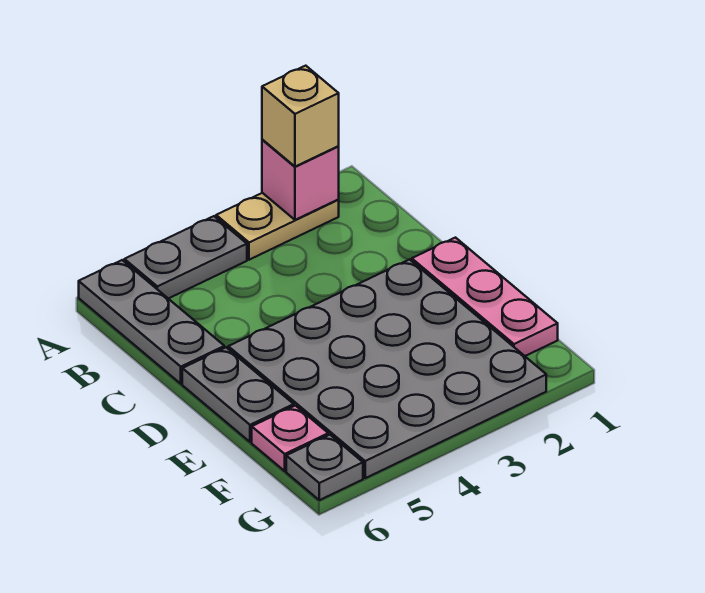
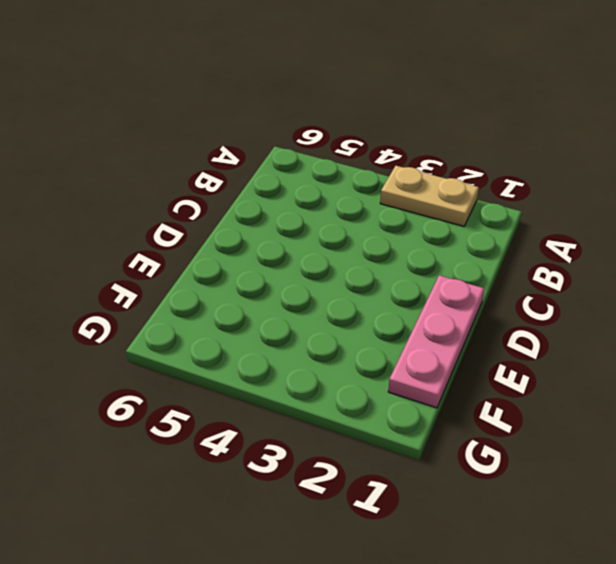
none -> grey 1x2 plate [124,216,247,299]
none -> grey 1x3 plate [79,260,224,384]

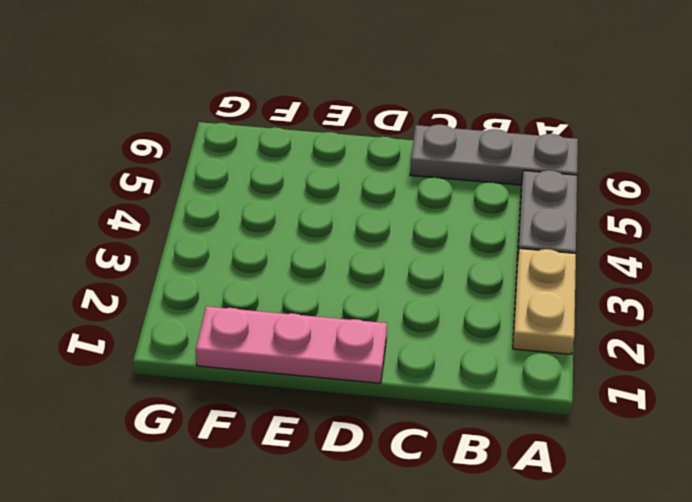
none -> grey 4x4 plate [228,260,546,478]
none -> grey 1x2 plate [182,348,294,442]

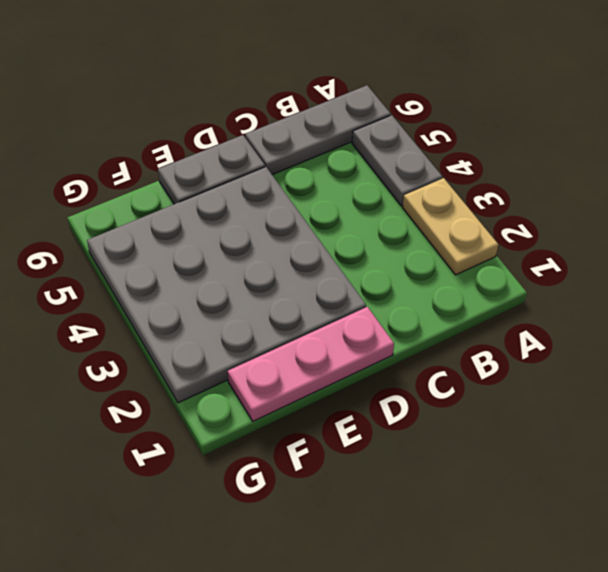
none -> pink 1x1 plate [252,406,328,471]
none -> grey 1x1 plate [286,435,363,500]

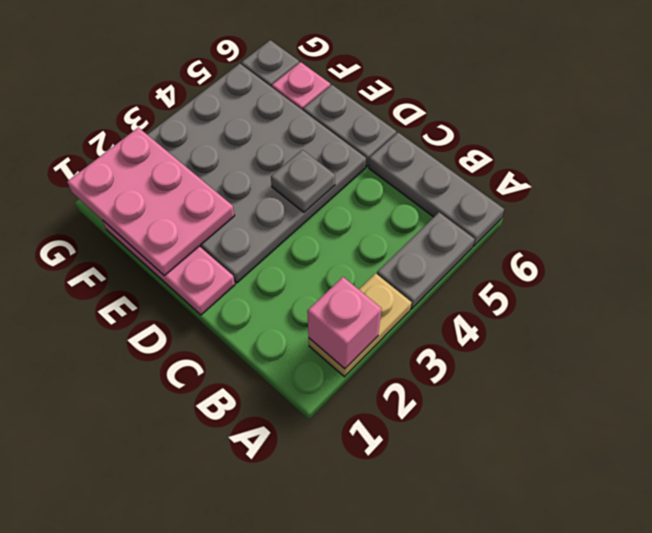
grey 1x1 plate [271,150,335,212] -> none
pink 2x3 plate [67,127,235,276] -> none
none -> tan 1x1 brick [262,66,339,167]

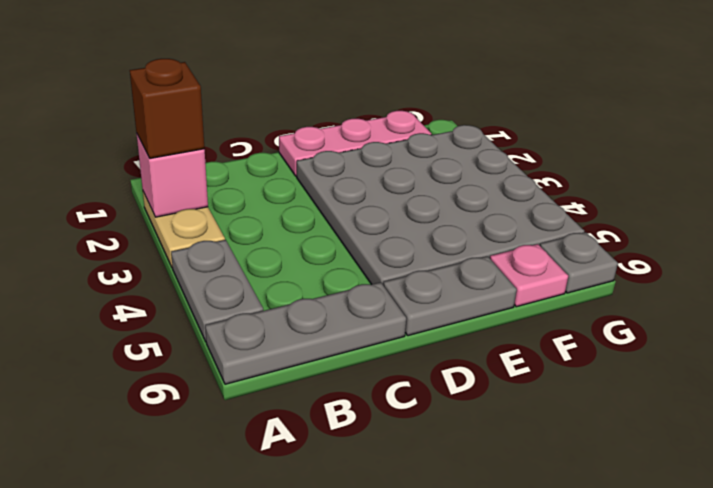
brown 1x1 brick [130,59,204,158] -> tan 1x1 brick [262,66,339,167]

